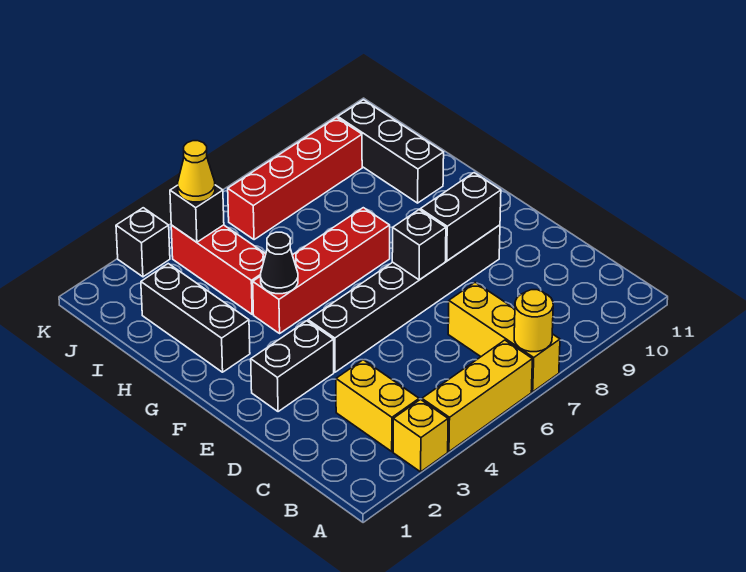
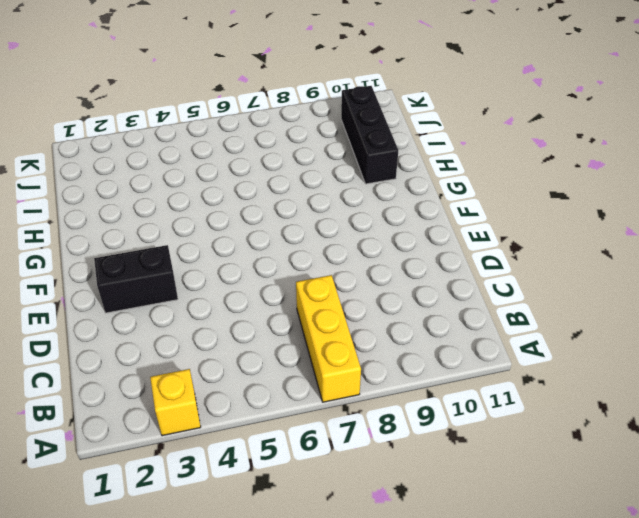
none -> yellow 1x3 brick [422,340,532,451]
none -> yellow 1x2 brick [336,360,419,451]
none -> black 1x6 brick [308,225,500,372]

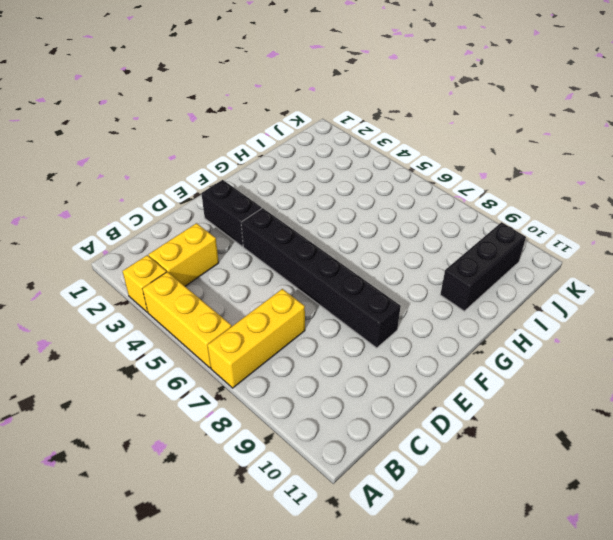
none -> black 1x3 brick [141,264,250,372]
none -> red 1x4 brick [253,208,390,333]
none -> red 1x3 brick [171,225,266,314]

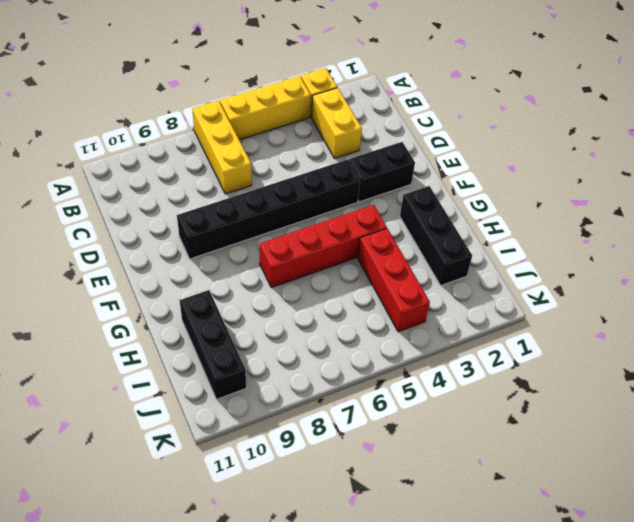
none -> red 1x4 brick [228,118,362,240]
none -> black 1x1 brick [116,208,170,277]
none -> yellow 1x1 round brick [514,290,553,352]

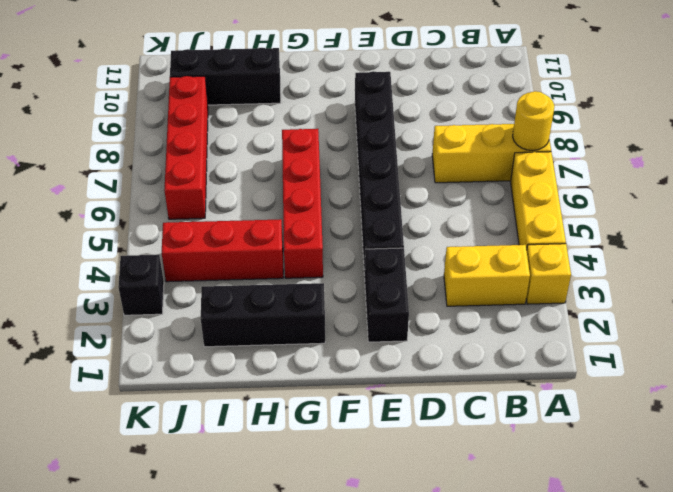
none -> black 1x1 brick [392,210,446,280]
none -> black 1x2 brick [420,173,501,261]
none -> black 1x1 cone [261,232,298,294]

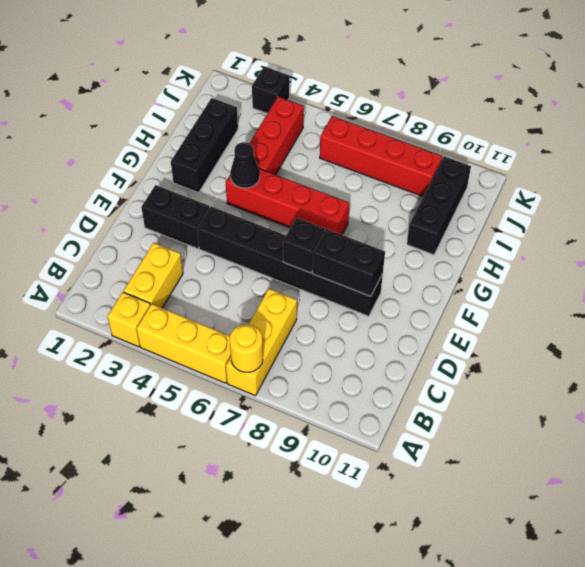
none -> black 1x1 brick [170,185,224,242]
none -> yellow 1x1 cone [178,141,215,202]

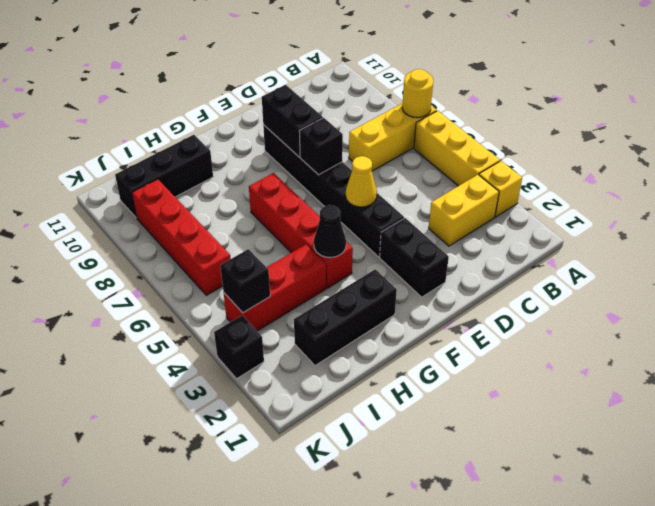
yellow 1x1 cone [346,156,377,207] -> yellow 1x1 cone moved to [178,141,215,202]

